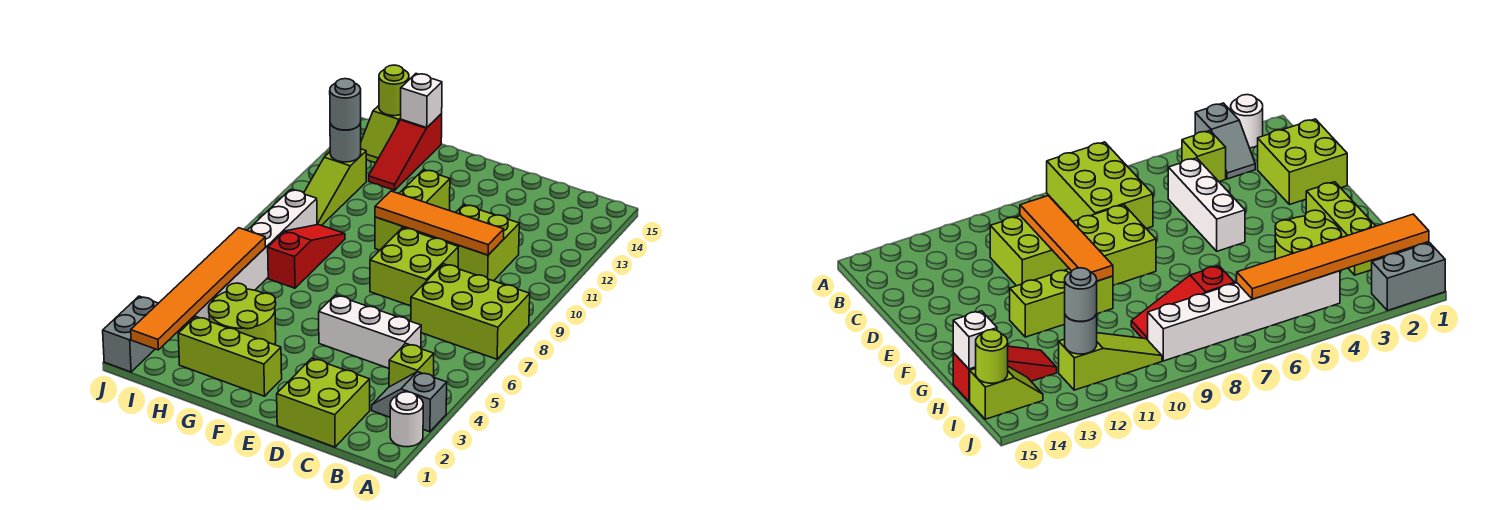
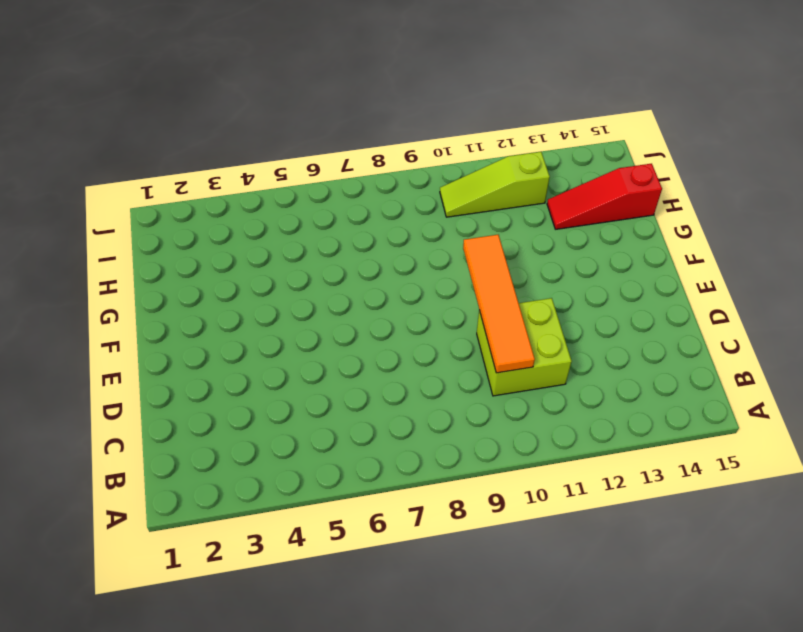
none -> white 1x1 round brick [390,392,423,447]
none -> grey 1x2 slope [372,372,447,432]
none -> lime 2x3 brick [411,264,530,359]

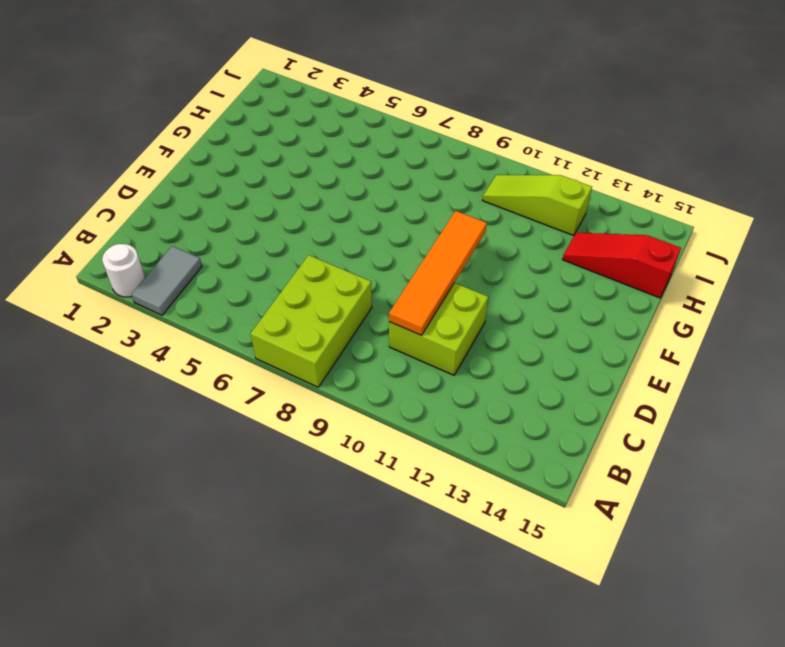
grey 1x2 tile [131,246,202,315] -> grey 1x2 slope [372,372,447,432]
none -> lime 1x1 brick [389,343,434,387]
none -> lime 2x2 brick [277,358,370,447]
none -> white 1x3 brick [319,295,421,368]

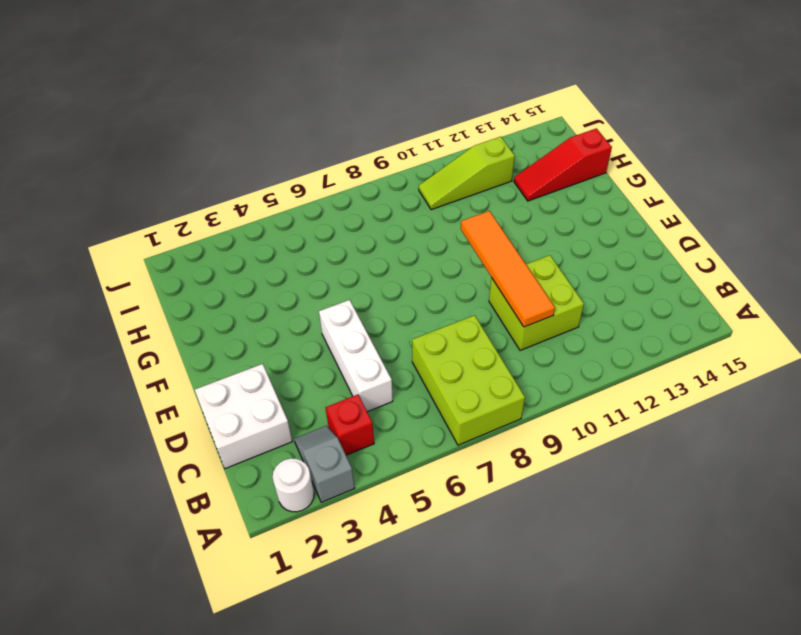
red 1x1 brick [325,395,374,455] -> lime 1x1 brick [389,343,434,387]
white 2x2 brick [195,364,292,469] -> lime 2x2 brick [277,358,370,447]
none -> lime 2x2 brick [370,228,458,306]
none -> lime 1x3 brick [178,317,282,396]
none -> lime 1x3 brick [375,170,450,250]

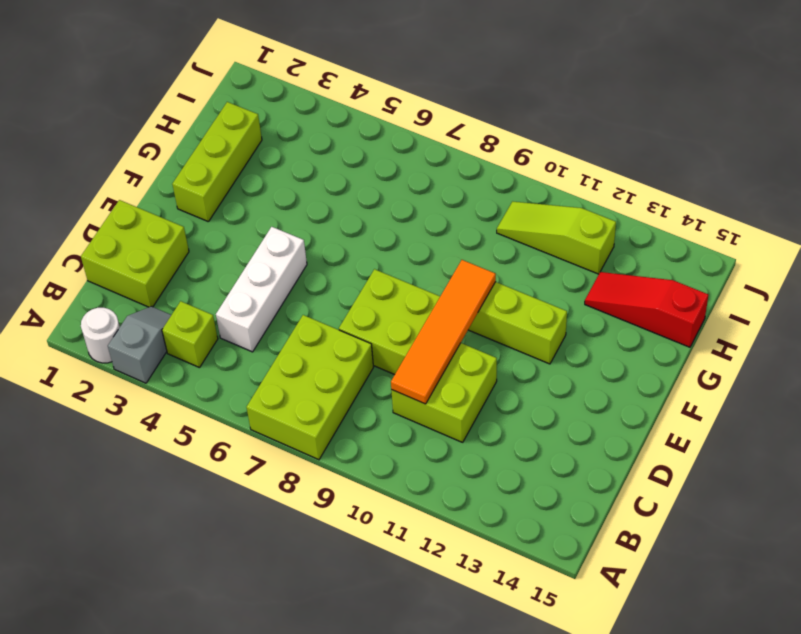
none -> lime 2x2 round brick [209,283,276,345]
none -> red 1x3 slope [268,225,345,288]
none -> white 1x6 brick [189,190,317,321]

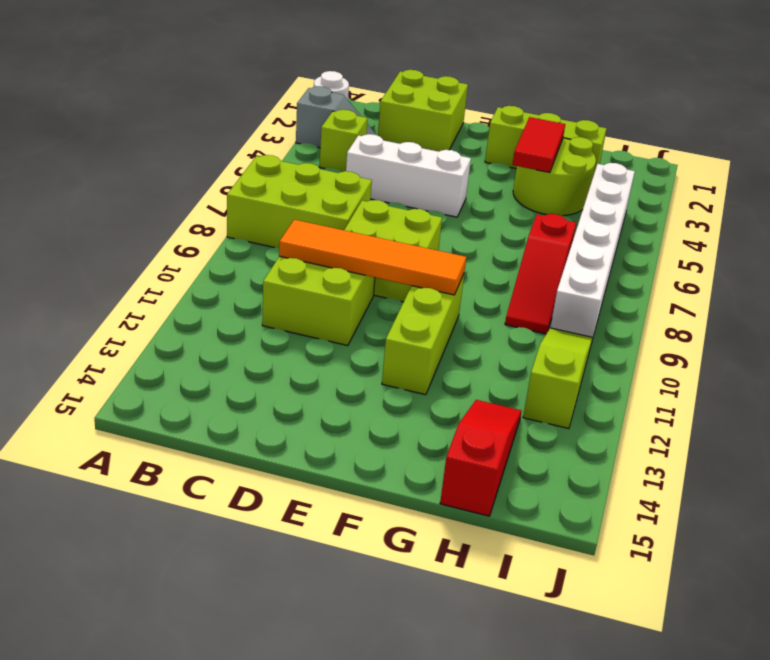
red 1x2 tile [512,117,565,173] -> none
none -> lime 1x2 slope [361,106,401,163]
none -> grey 1x2 brick [103,296,158,372]
none -> white 1x1 brick [401,74,442,128]

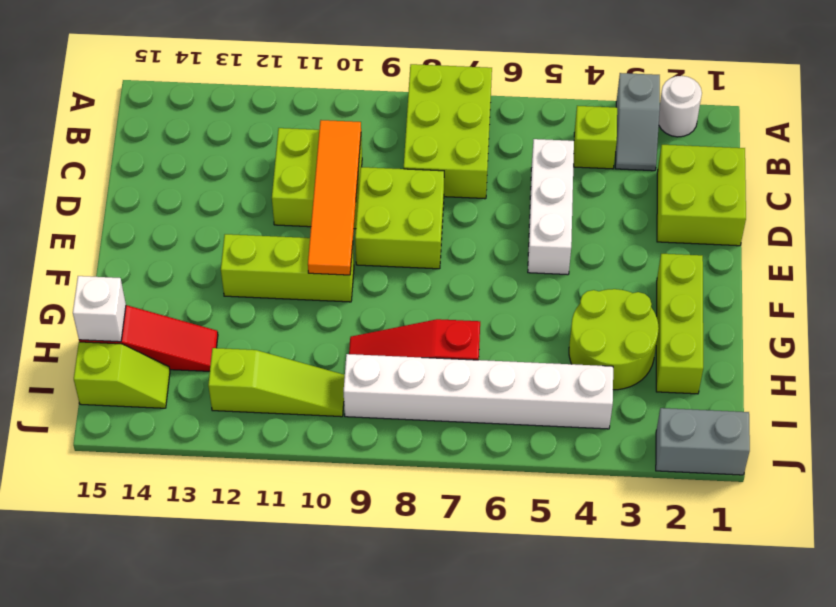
none -> orange 1x6 tile [131,228,266,350]
none -> grey 1x1 round brick [330,122,361,162]
none -> lime 1x1 round brick [379,65,409,116]

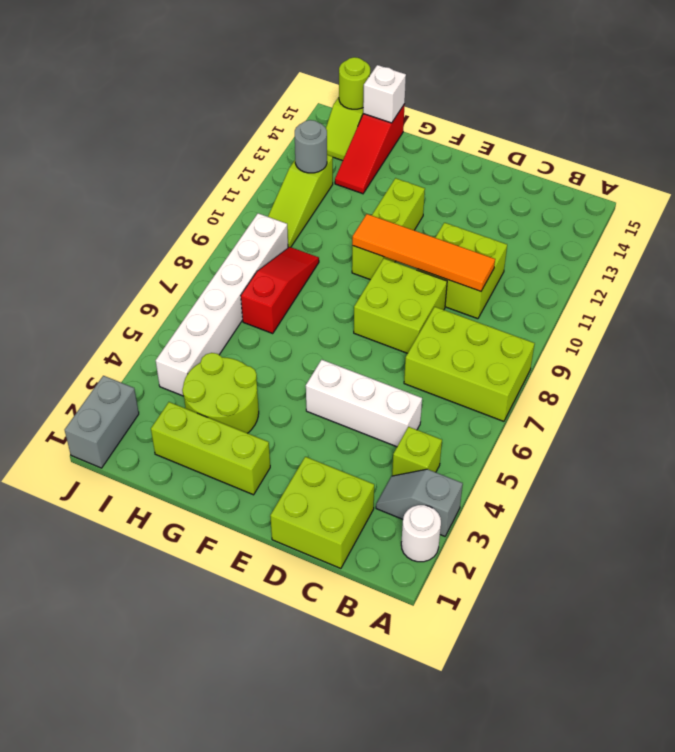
none -> orange 1x6 tile [131,228,266,350]
none -> grey 1x1 round brick [330,79,361,130]

